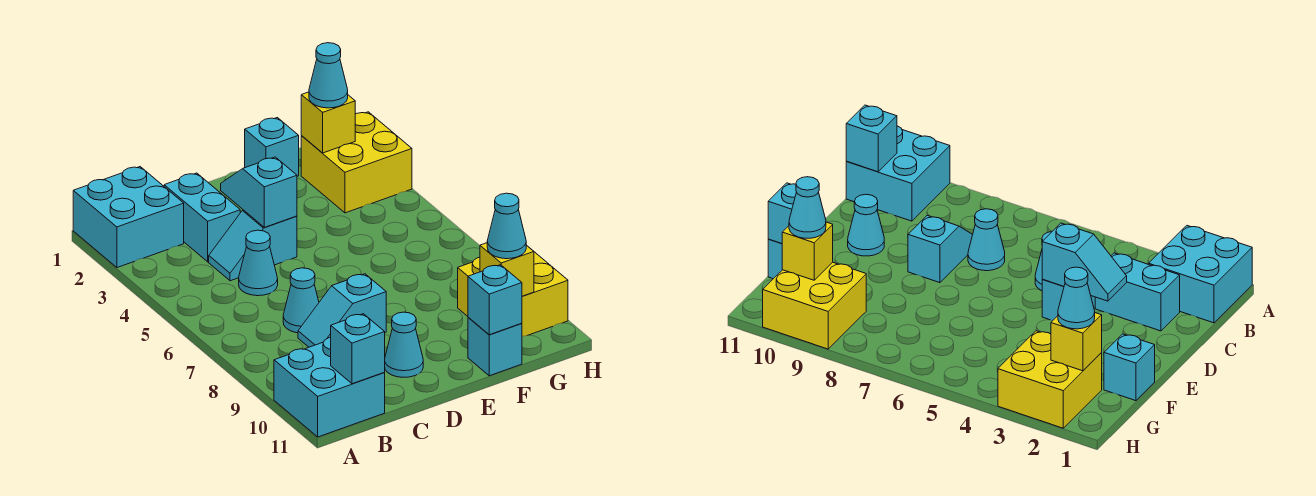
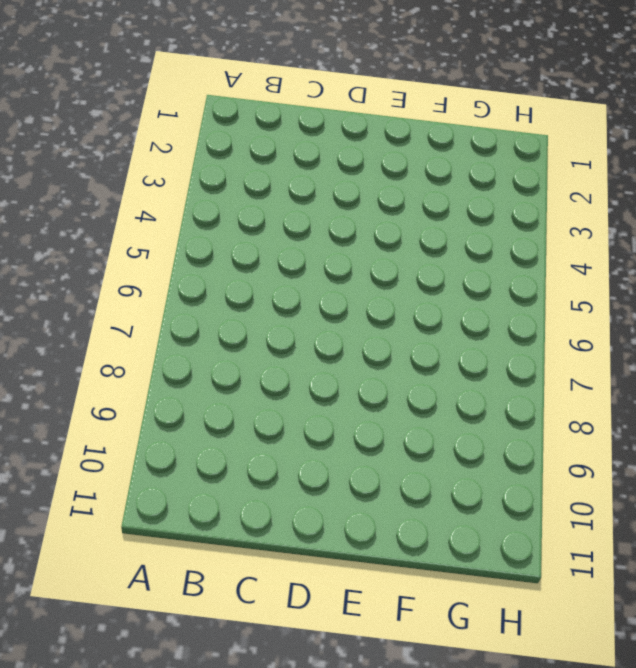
none -> cyan 2x2 brick [73,167,184,268]
none -> cyan 2x2 brick [274,337,385,437]
none -> cyan 1x2 brick [164,173,240,262]

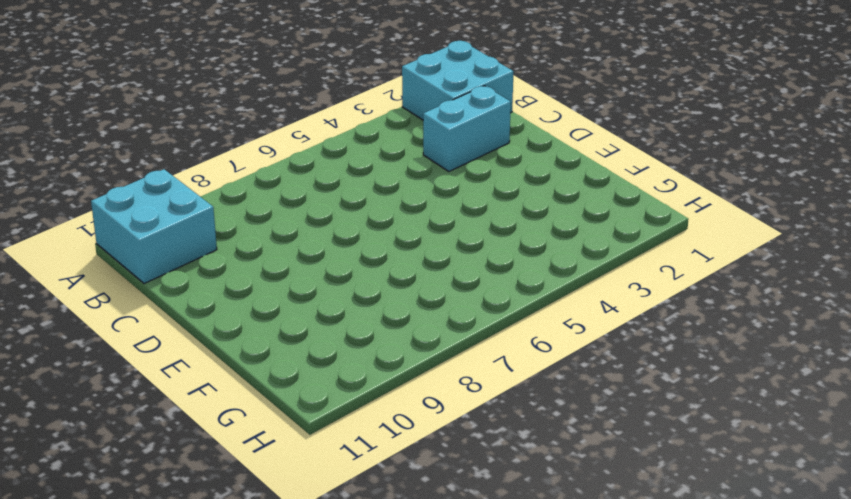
none -> cyan 1x2 slope [209,210,297,281]
none -> cyan 1x1 cone [239,230,278,296]
none -> cyan 1x1 cone [283,268,319,333]

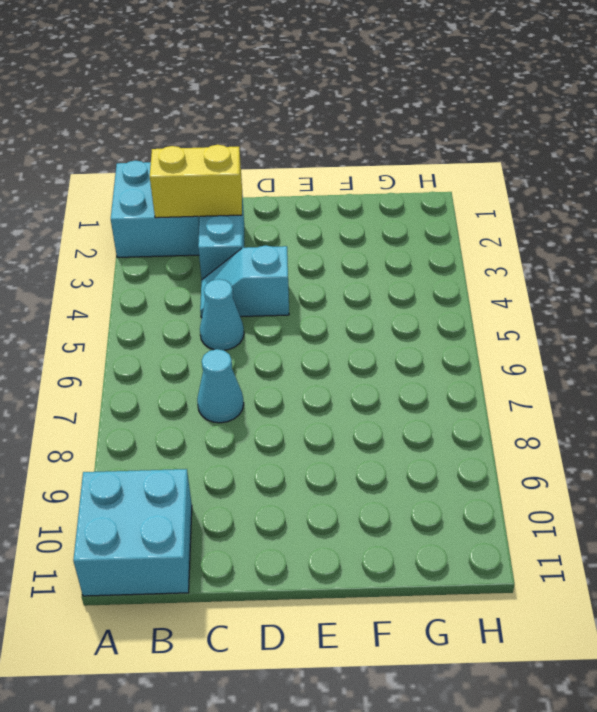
yellow 1x2 brick [150,145,242,218] -> none
none -> cyan 1x2 slope [298,274,386,347]
none -> cyan 1x1 cone [385,312,423,377]
none -> cyan 1x1 brick [245,118,299,176]

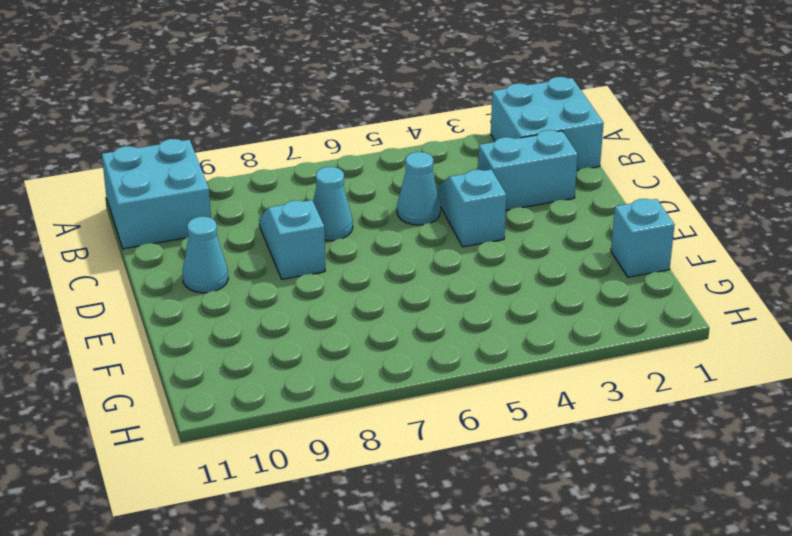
none -> cyan 1x1 brick [468,317,522,376]
none -> yellow 2x2 brick [301,112,412,213]
none -> yellow 2x2 brick [458,252,568,336]

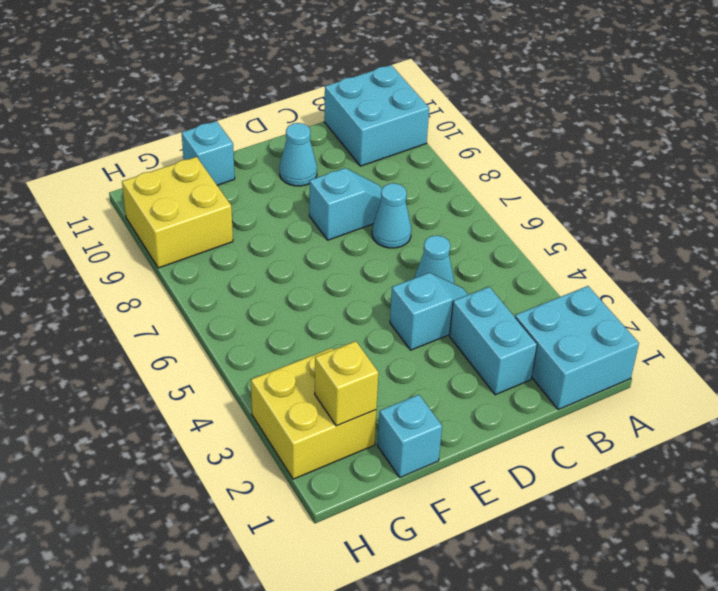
none -> cyan 1x1 brick [331,314,385,384]
none -> cyan 1x2 slope [221,157,297,227]
none -> cyan 1x1 brick [468,265,522,335]

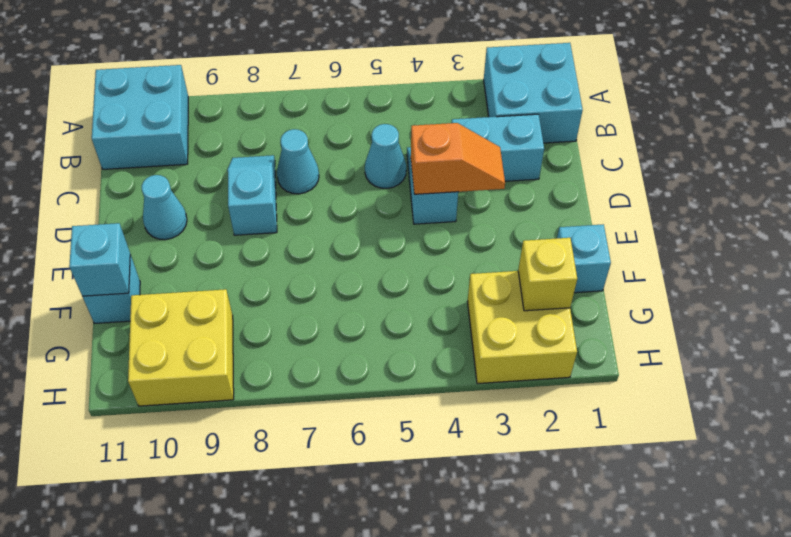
orange 1x2 slope [411,123,505,194] -> cyan 1x2 slope [221,157,297,227]
none -> cyan 1x1 brick [331,314,385,384]
none -> yellow 1x1 brick [480,243,534,296]
none -> cyan 1x1 cone [309,43,348,108]

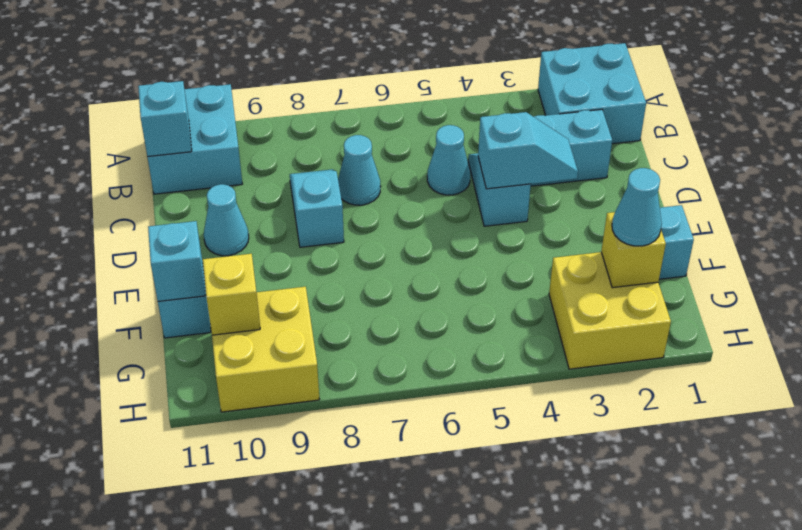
none -> cyan 1x1 cone [487,193,526,259]

